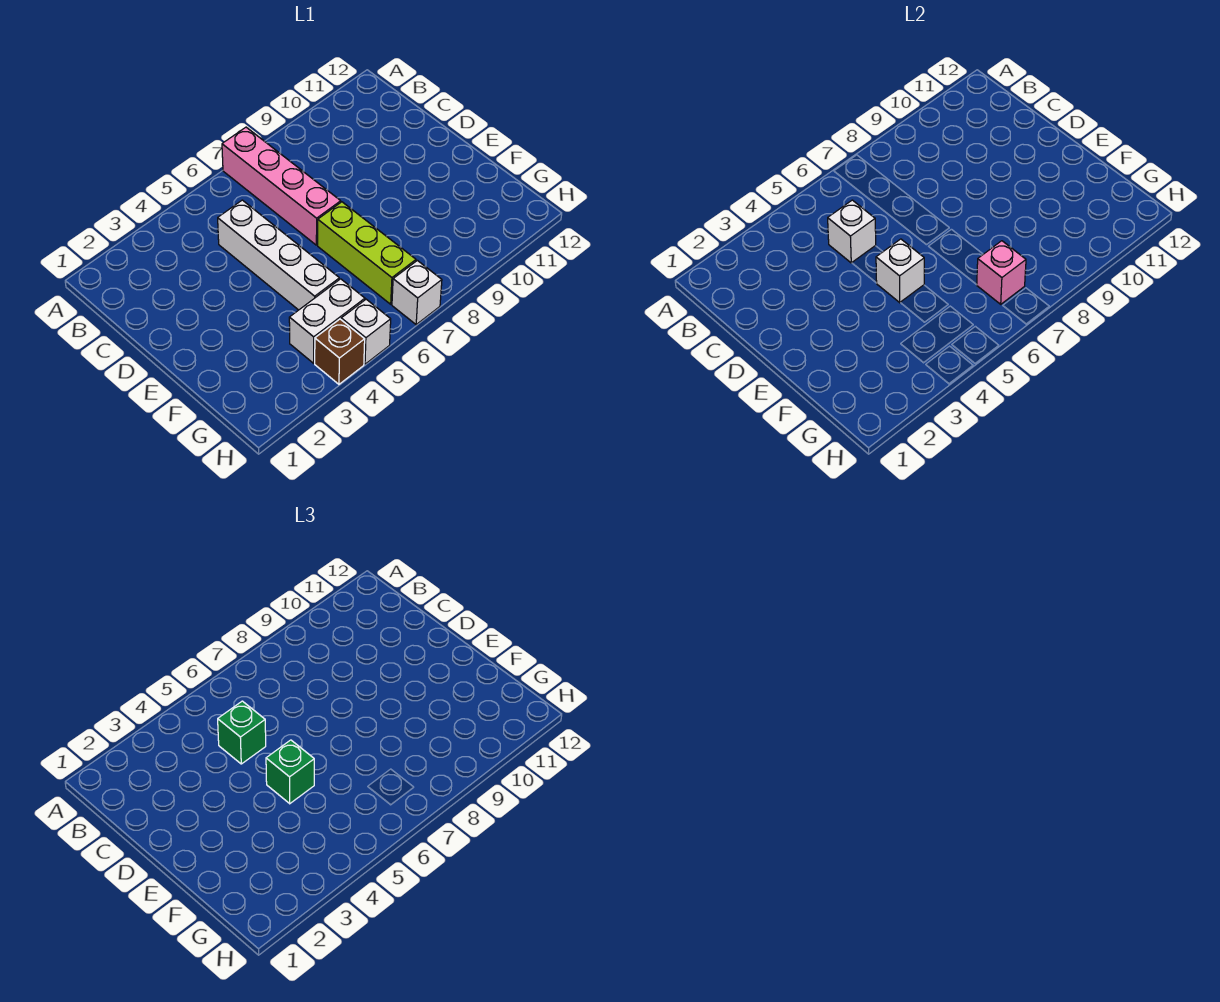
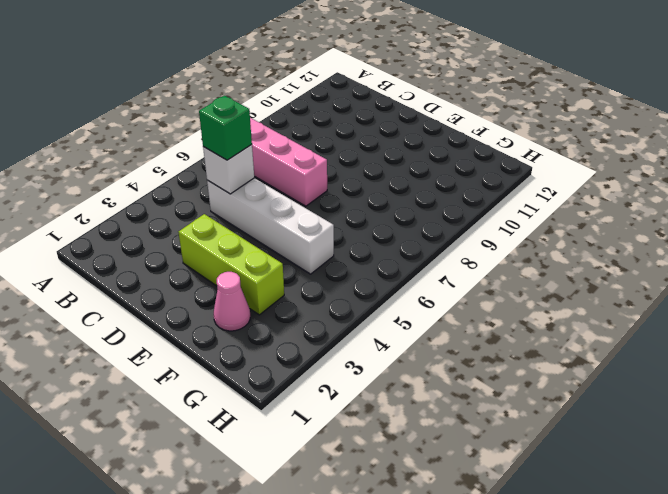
lime 1x3 brick [178,214,284,315] -> lime 1x3 brick moved to [318,202,416,304]
pink 1x1 cone [214,272,250,331] -> none
none -> white 1x2 brick [289,279,365,363]
none -> brown 1x1 brick [315,319,365,384]
none -> white 1x1 brick [341,299,391,364]

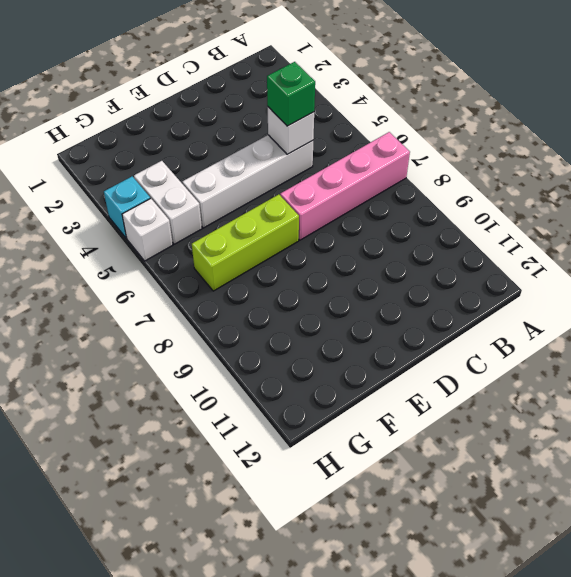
cyan 1x1 brick [104,176,150,238] -> brown 1x1 brick [315,319,365,384]
none -> white 1x1 brick [392,260,442,325]
none -> white 1x1 brick [876,239,924,303]
none -> pink 1x1 brick [977,241,1026,304]

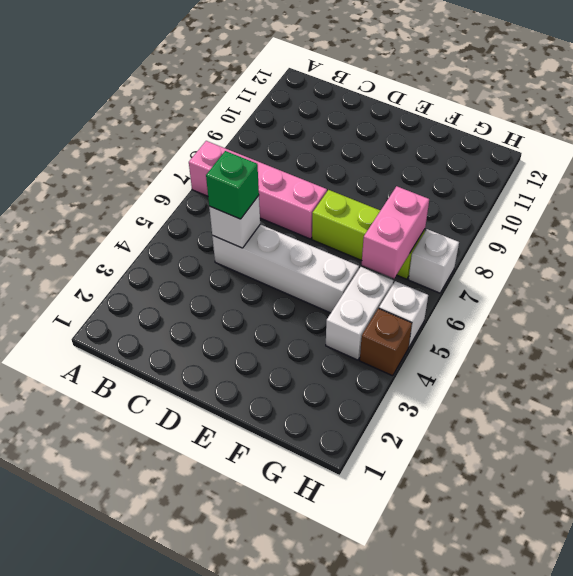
pink 1x2 brick [362,186,429,278] -> pink 1x1 brick [977,241,1026,304]
none -> white 1x1 brick [876,239,924,303]
none -> green 1x1 brick [266,740,314,804]

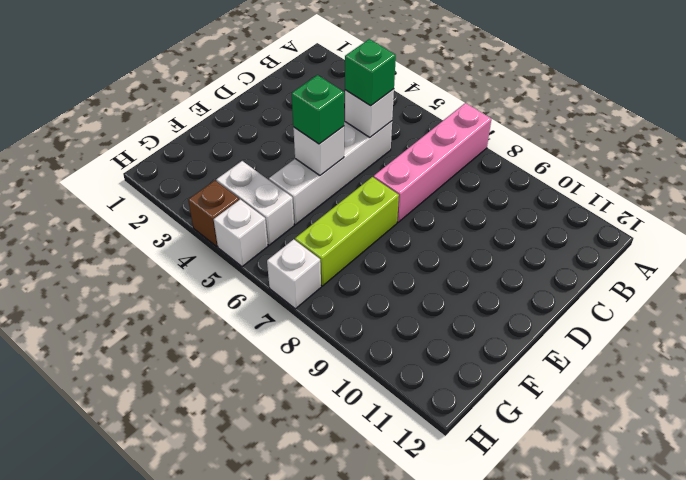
none -> pink 1x1 brick [977,241,1026,304]

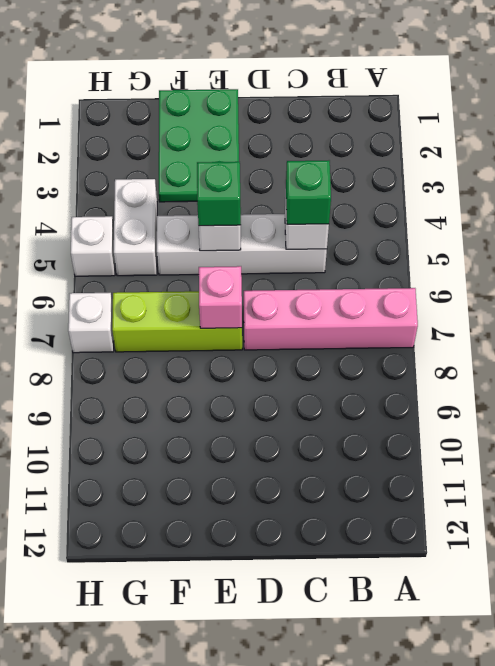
green 2x3 plate [159,89,239,202] -> none
pink 1x1 brick [199,266,242,328] -> pink 1x1 brick moved to [977,241,1026,304]
none -> brown 1x1 brick [315,319,365,384]

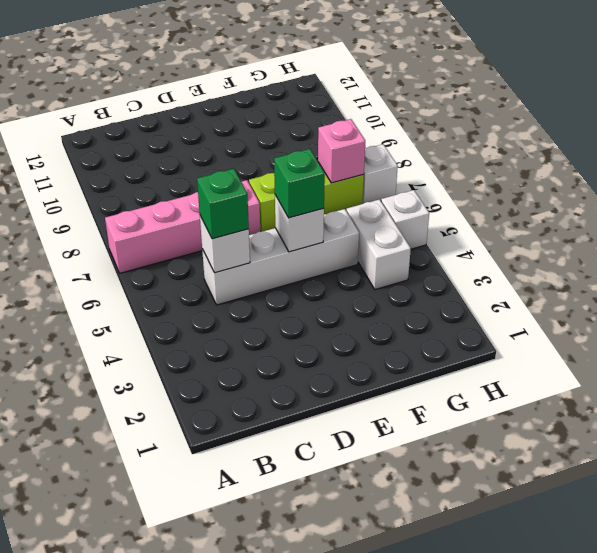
none -> brown 1x1 brick [315,319,365,384]

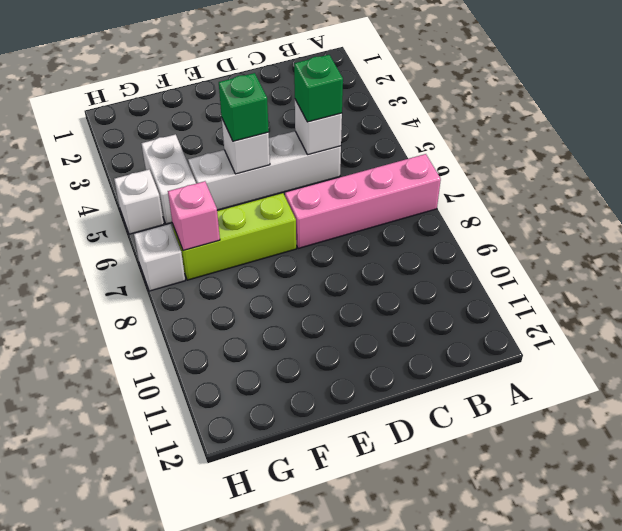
none -> brown 1x1 brick [315,319,365,384]

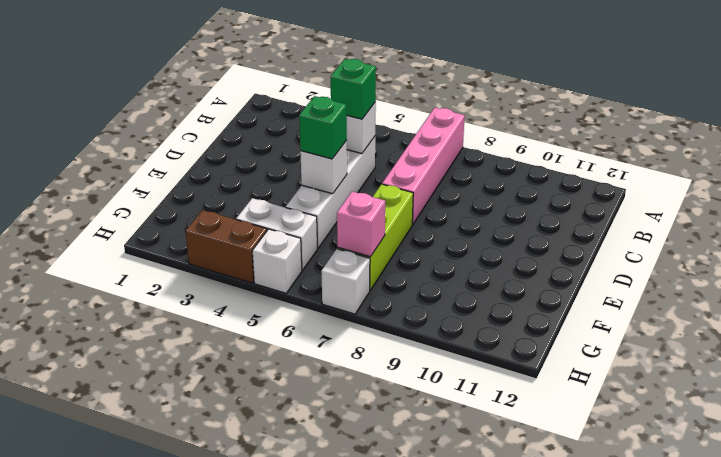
brown 1x2 brick [186,210,267,283] -> brown 1x1 brick [315,319,365,384]

